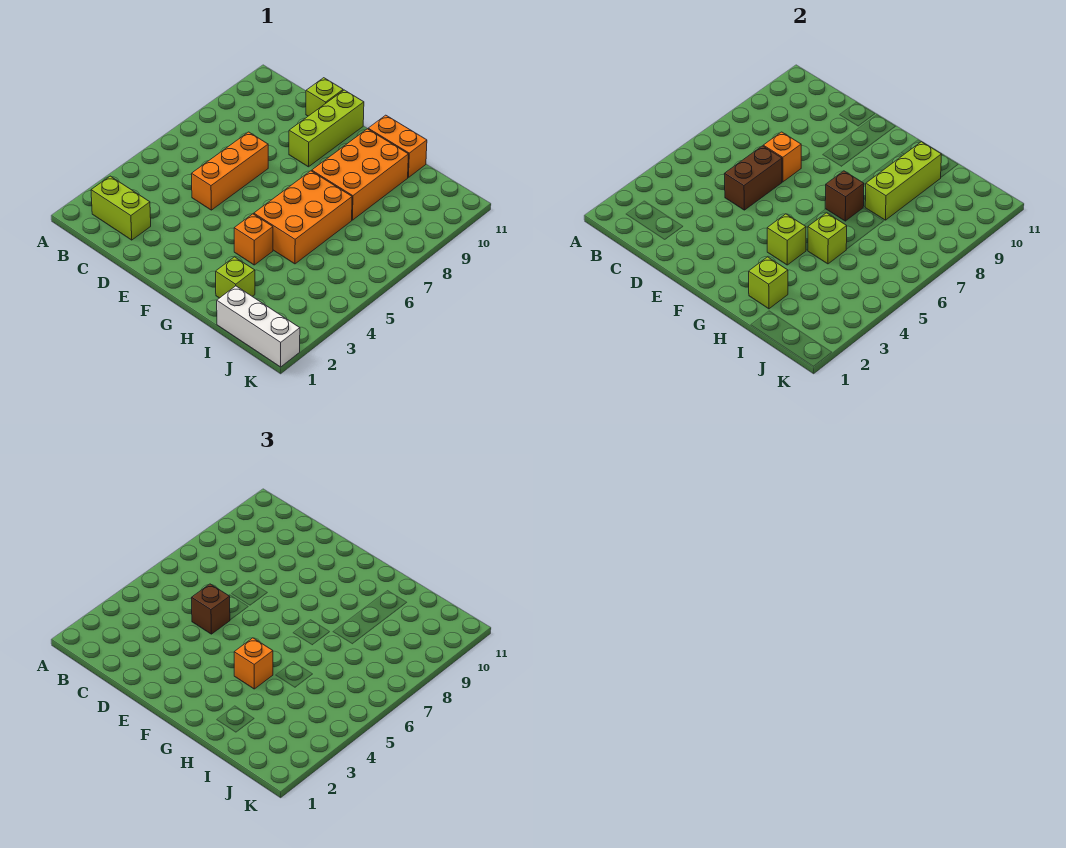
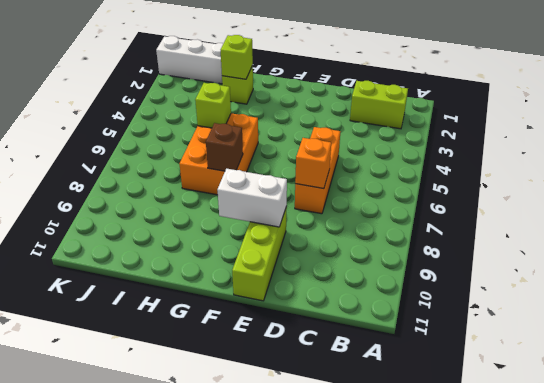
white 1x2 brick [217,169,287,227] -> none
none -> lime 1x1 brick [306,78,343,116]
none -> orange 1x1 brick [234,214,273,265]
none -> orange 2x3 brick [312,129,408,220]

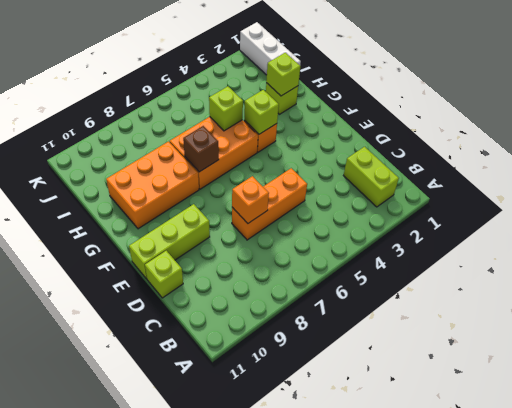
none -> orange 1x2 brick [368,115,427,177]
none -> brown 1x2 brick [724,146,782,210]
none -> lime 1x3 brick [865,142,941,220]

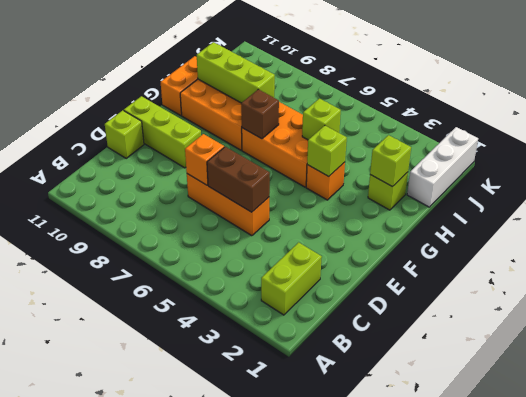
none -> brown 1x1 brick [191,584,230,634]
none -> orange 1x1 brick [234,638,273,689]

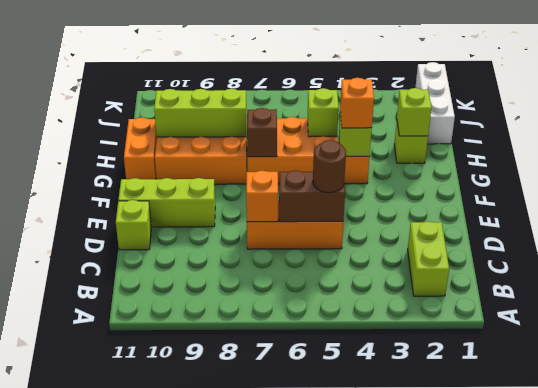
brown 1x1 round brick [313,140,346,193] -> brown 1x1 brick [191,584,230,634]

